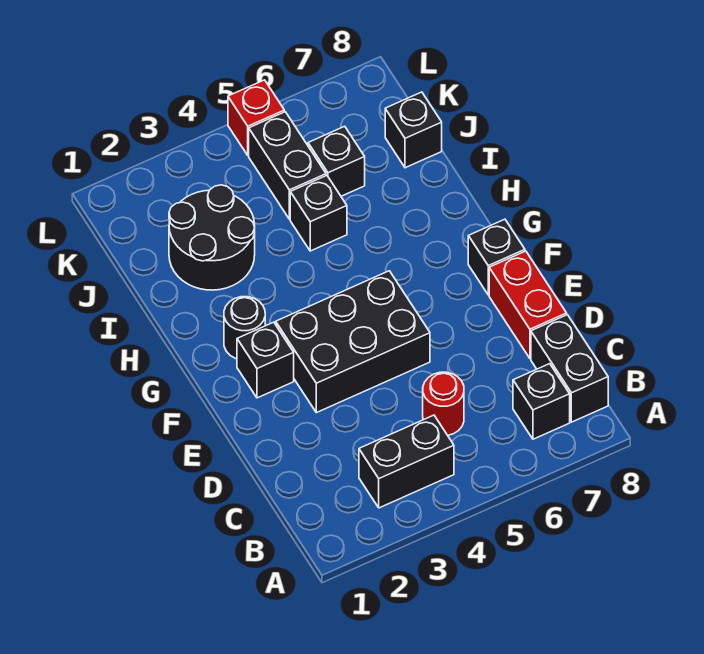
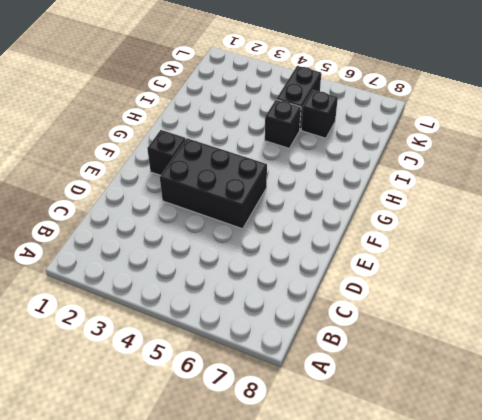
none -> black 1x2 brick [359,415,454,508]
none -> black 1x1 brick [513,364,570,439]
none -> black 1x2 brick [531,315,608,422]

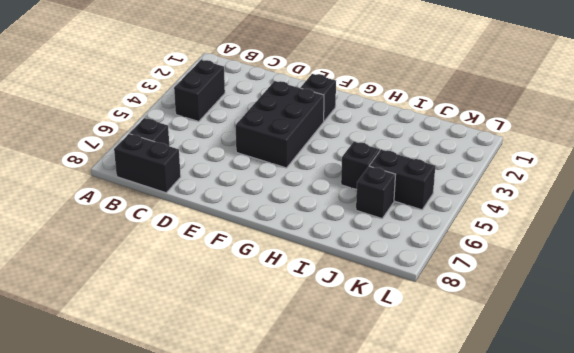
none -> red 1x1 round brick [423,372,464,435]
none -> red 1x2 brick [489,251,567,358]
none -> black 1x1 brick [468,219,525,295]

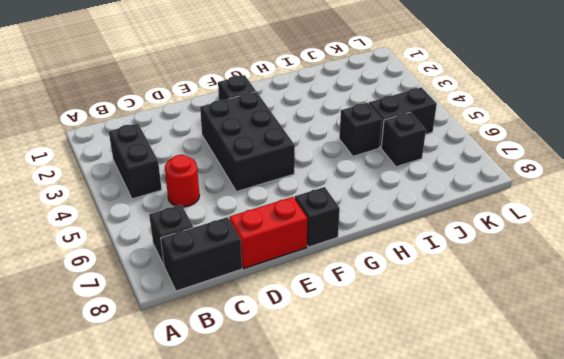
none -> black 1x1 round brick [224,297,265,359]
none -> black 2x2 round brick [169,185,255,290]
none -> black 1x1 brick [385,92,442,168]

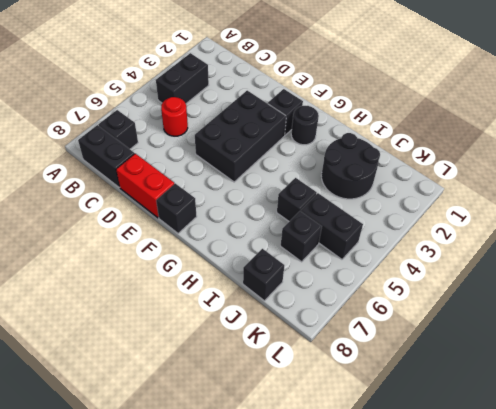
none -> red 1x1 brick [228,80,284,155]

